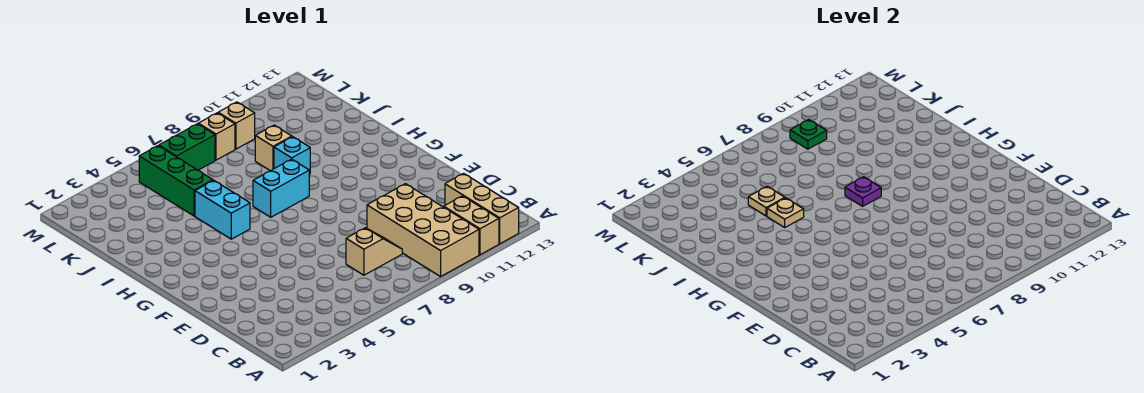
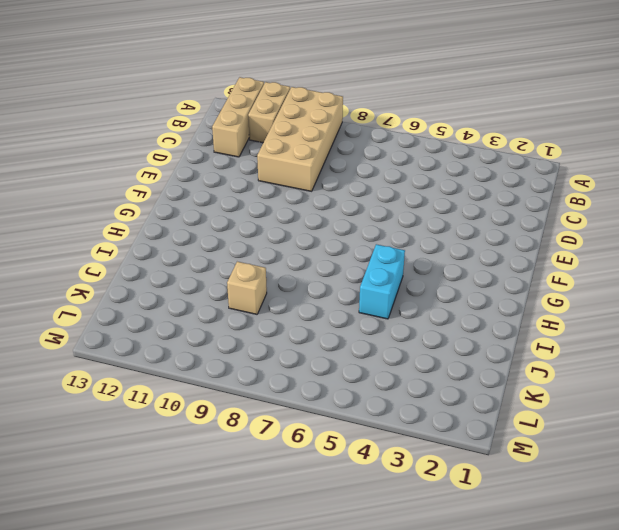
none -> tan 1x2 slope [346,228,402,275]
none -> cyan 1x2 brick [253,159,309,217]
none -> cyan 1x1 brick [274,137,310,174]

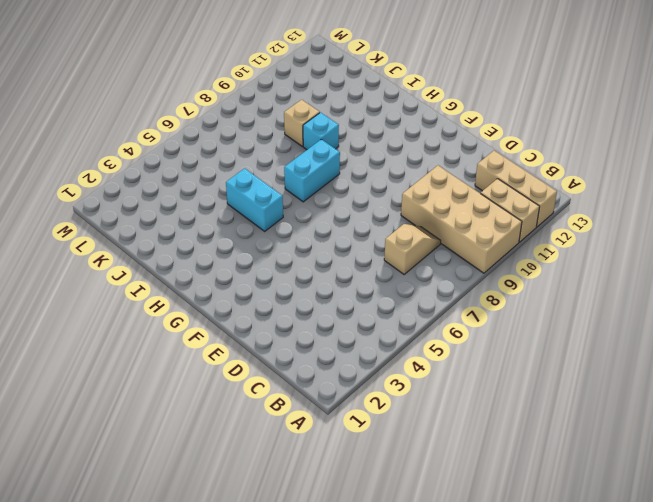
none -> green 1x3 brick [139,146,213,216]
none -> green 1x2 brick [159,124,215,170]
none -> tan 1x1 brick [198,113,235,160]

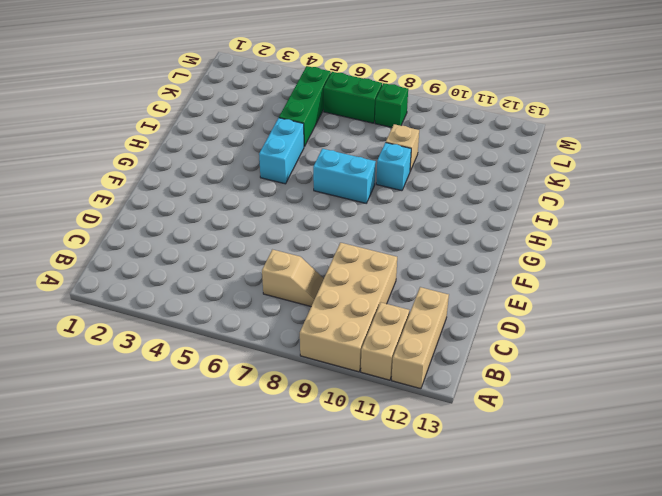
green 1x1 brick [375,83,408,127] -> tan 1x1 brick [198,113,235,160]
none -> tan 1x1 brick [218,102,255,149]
none -> purple 1x1 plate [845,177,881,206]
none -> tan 1x1 plate [767,198,804,227]

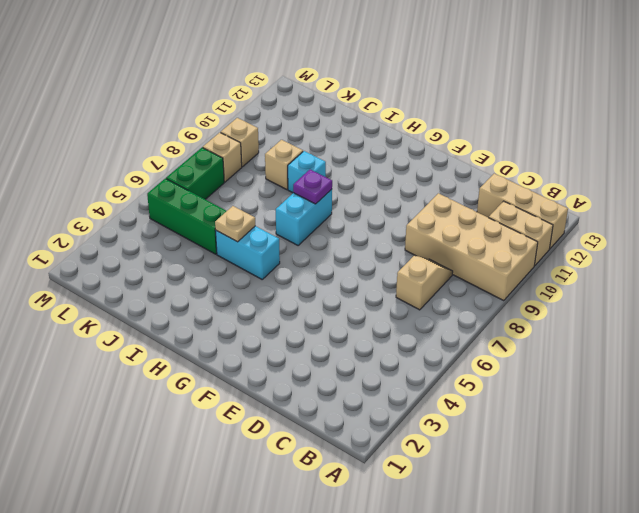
none -> tan 1x1 plate [748,186,785,216]
none -> green 1x1 plate [790,120,827,149]

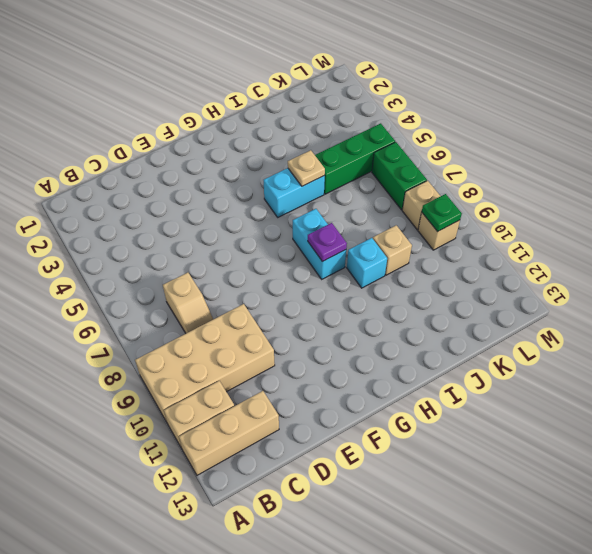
none -> tan 1x1 plate [748,186,785,216]

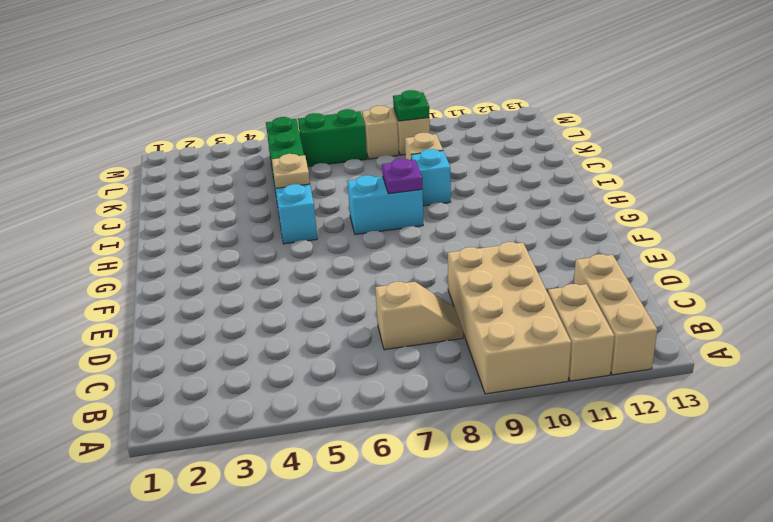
none -> tan 1x1 plate [748,186,785,216]

